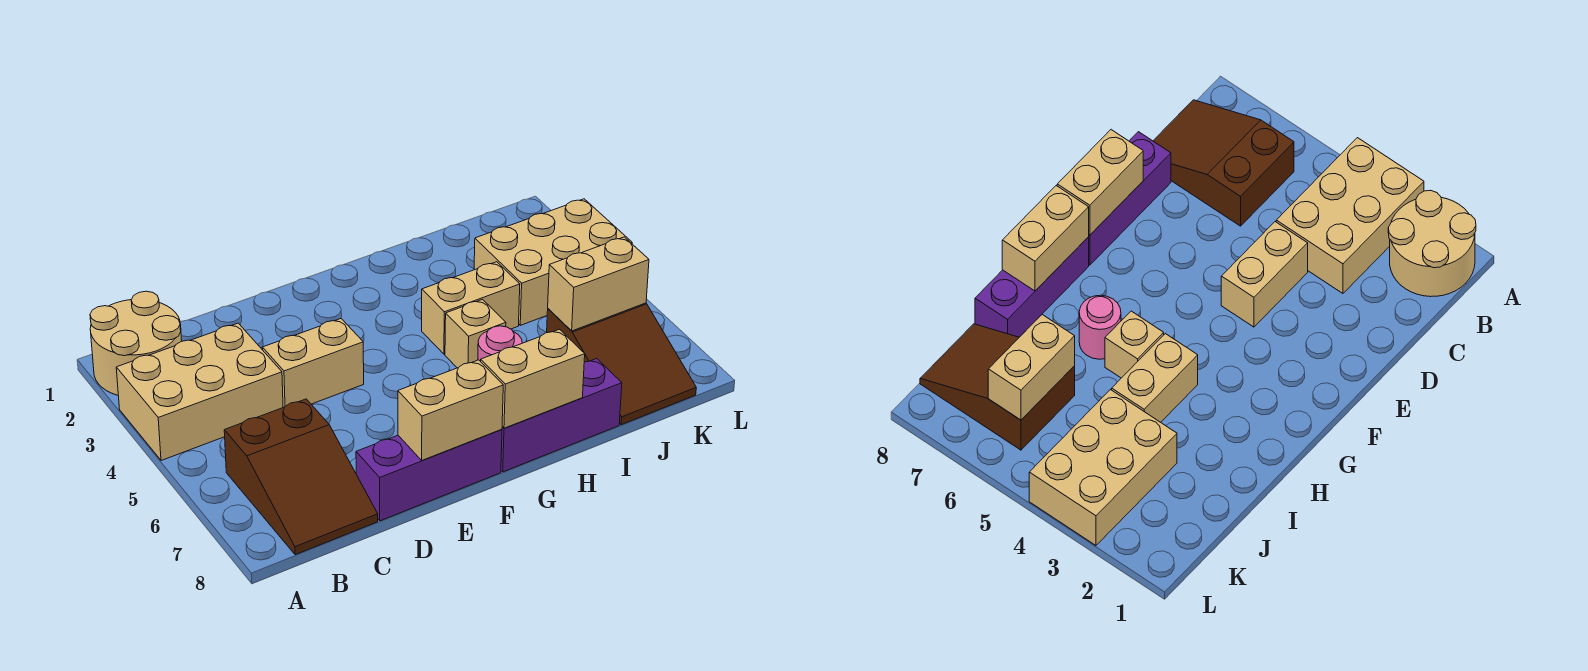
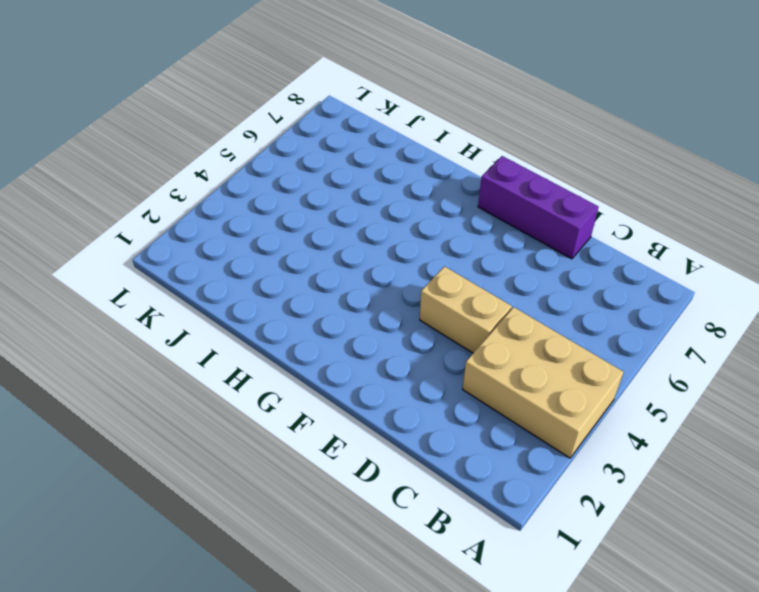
none -> tan 2x2 round brick [90,291,182,395]
none -> brown 2x3 slope [224,399,378,555]
none -> purple 1x3 brick [501,359,622,472]

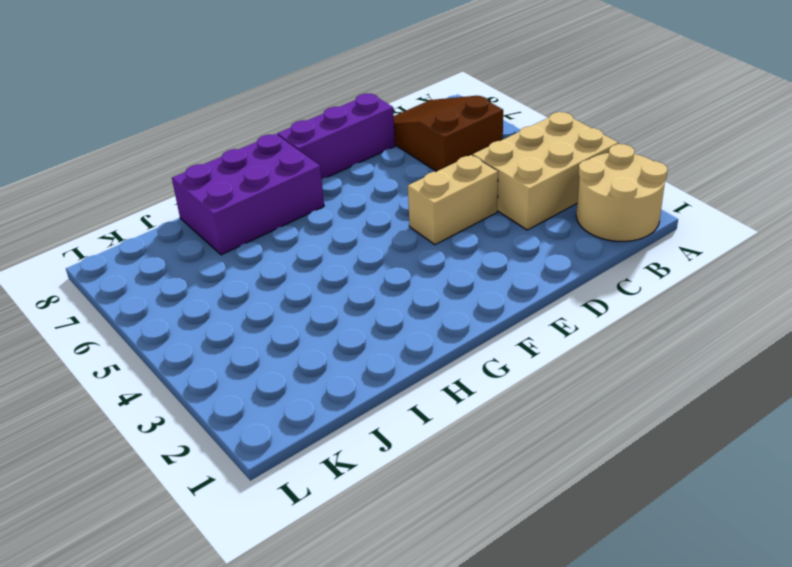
purple 2x3 brick [172,134,324,255] -> purple 1x3 brick [501,359,622,472]
none -> tan 1x2 brick [422,262,520,354]
none -> tan 1x1 brick [445,299,506,368]
none -> pink 1x1 round brick [478,326,522,362]

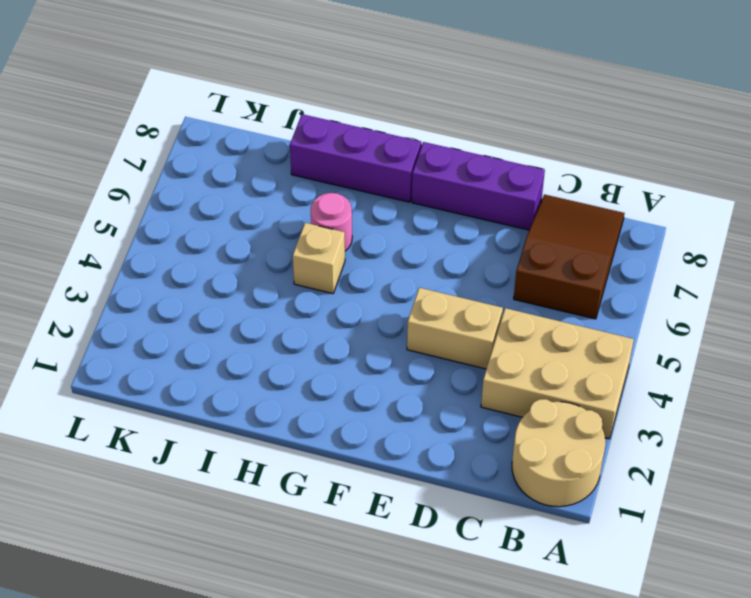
none -> tan 1x2 brick [422,262,520,354]
none -> tan 2x3 brick [474,199,632,325]
none -> brown 2x3 slope [547,303,696,425]

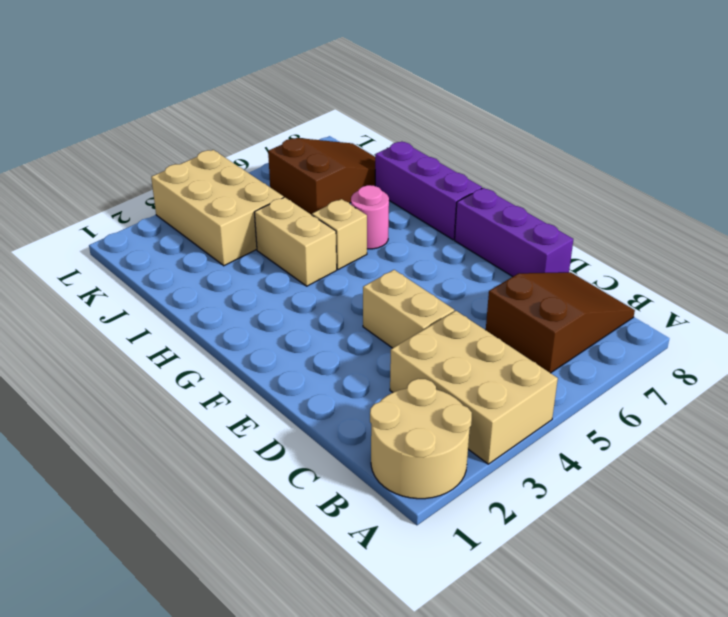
none -> tan 1x2 brick [398,360,503,460]
none -> tan 1x2 brick [481,329,585,428]
none -> tan 1x2 brick [548,237,649,331]

